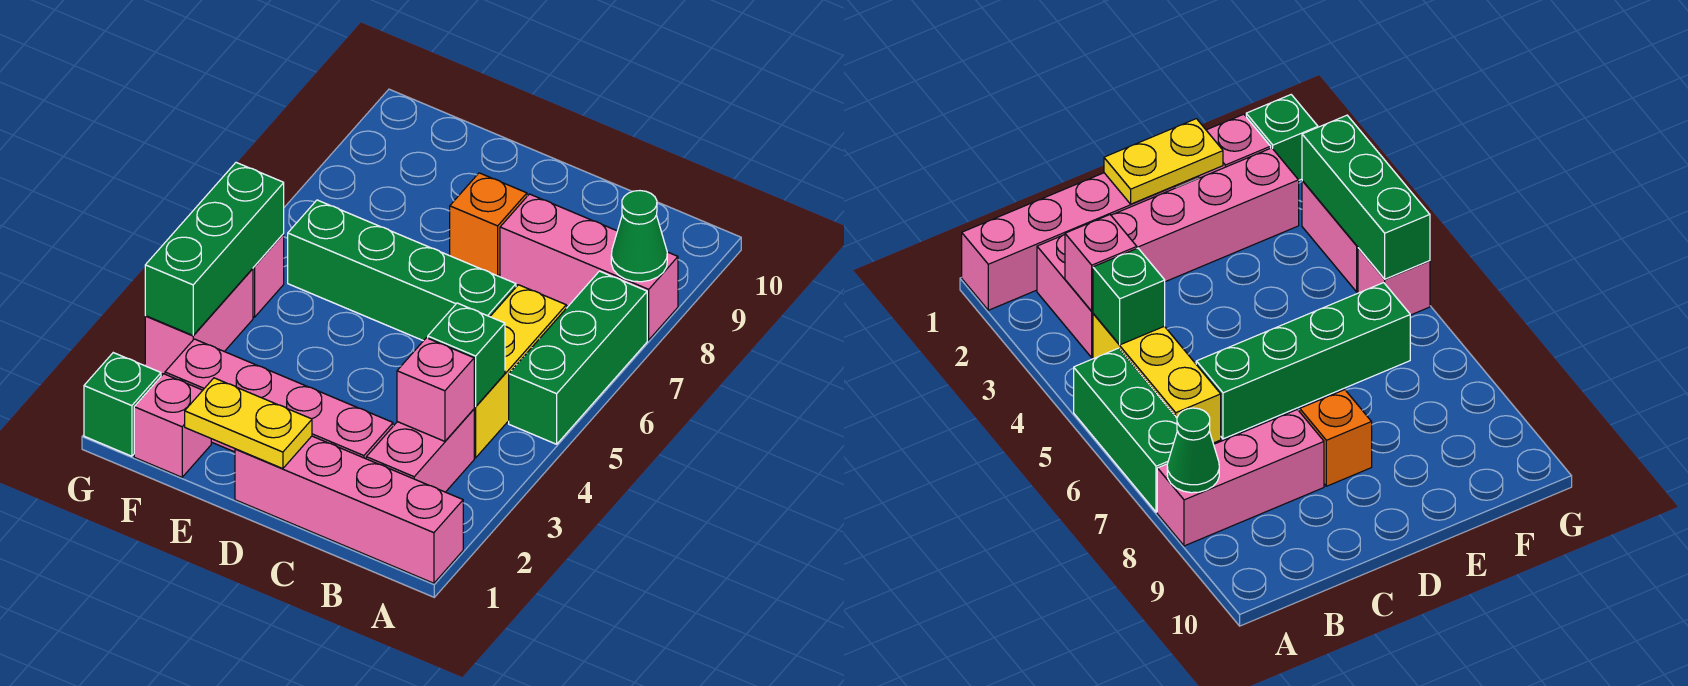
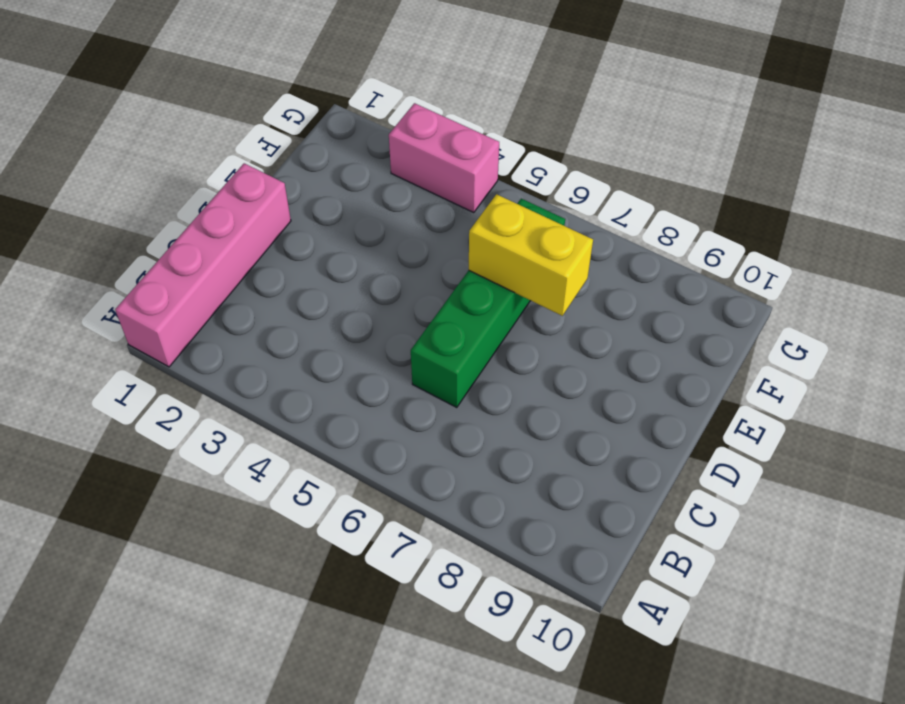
yellow 1x2 brick [469,194,593,316] -> none
none -> green 1x3 brick [509,271,647,444]
none -> pink 1x3 brick [500,194,678,340]
none -> pink 1x2 brick [366,409,474,492]

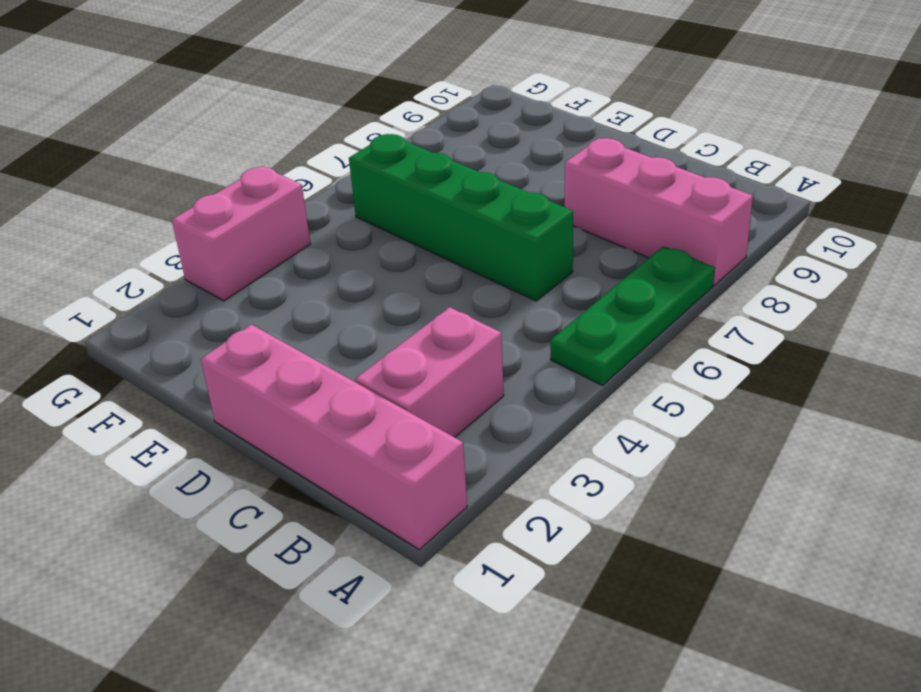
green 1x3 plate [550,246,714,385] -> green 1x3 brick [509,271,647,444]
none -> yellow 1x3 brick [474,285,566,458]
none -> pink 1x4 brick [165,339,393,459]
none -> orange 1x1 brick [450,173,527,276]

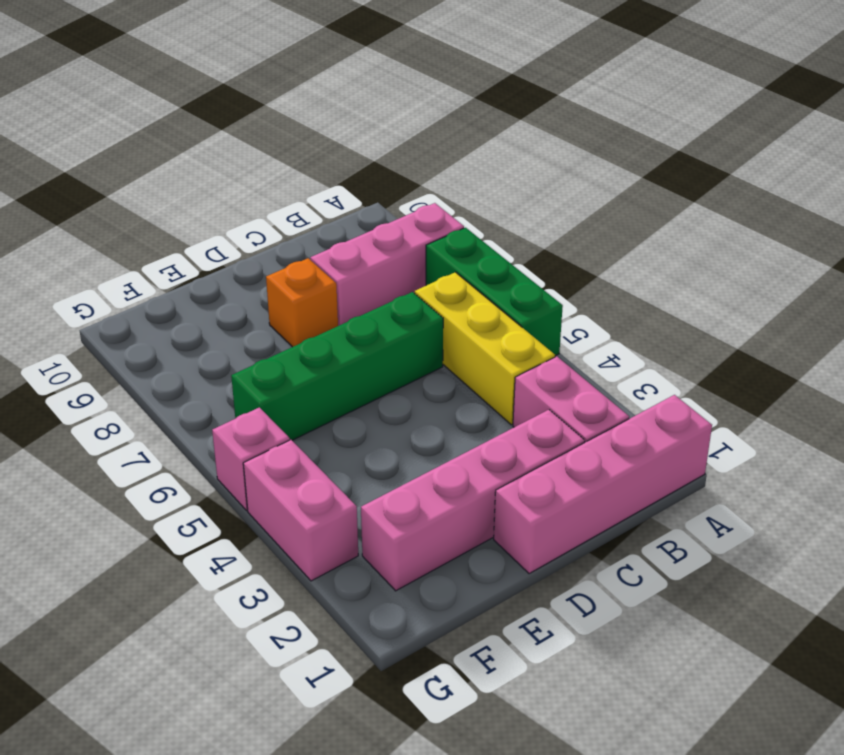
none -> pink 1x1 brick [134,374,211,477]
none -> green 1x1 brick [84,353,161,456]
none -> green 1x1 cone [611,191,667,282]

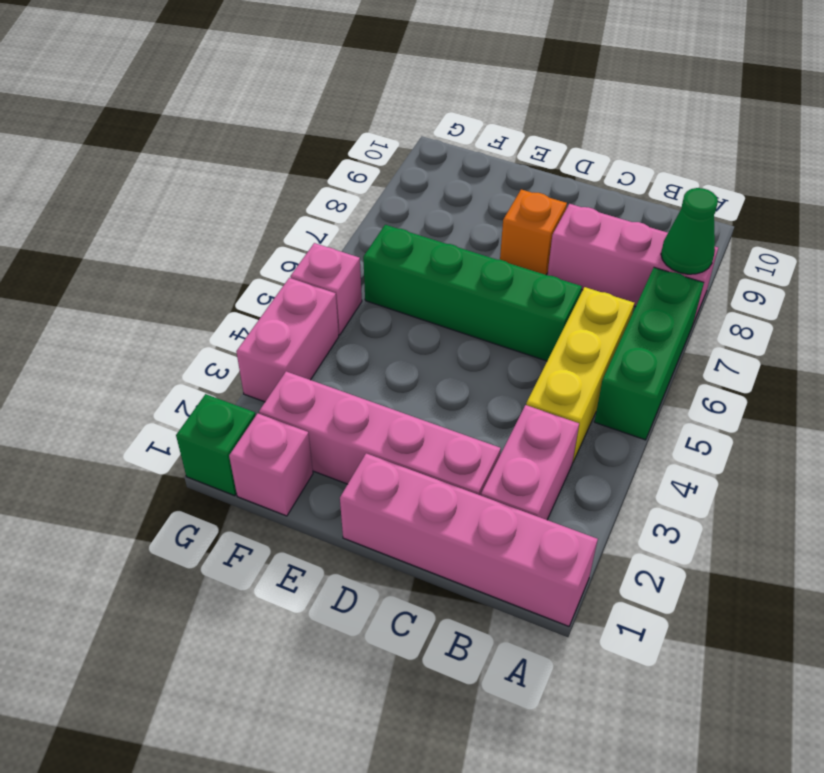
none -> pink 1x1 brick [397,338,474,441]
none -> green 1x1 brick [428,303,505,407]
none -> yellow 1x2 plate [185,378,312,469]

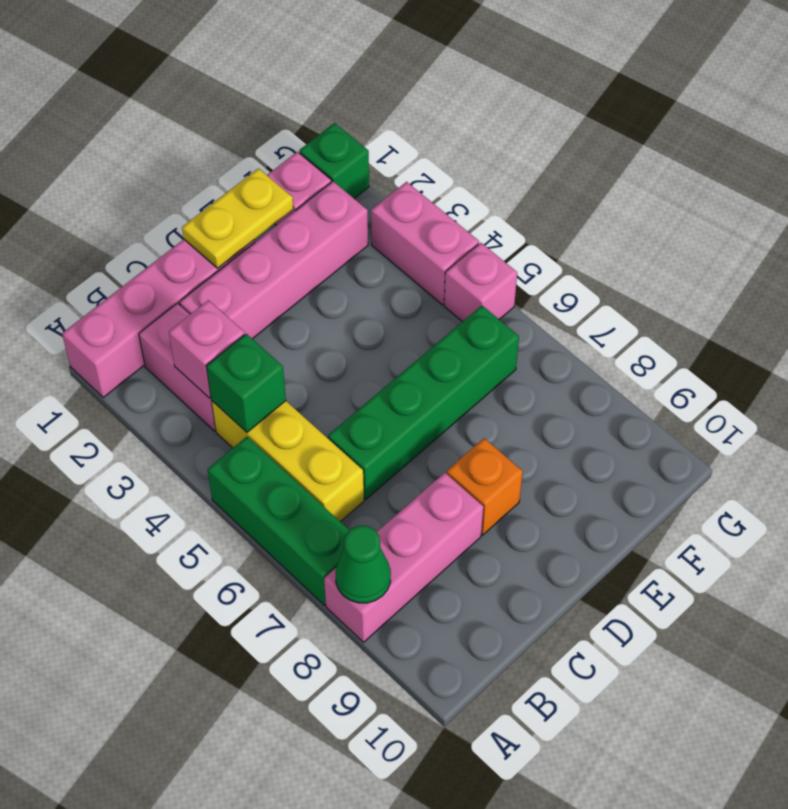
none -> green 1x3 brick [145,163,284,335]

